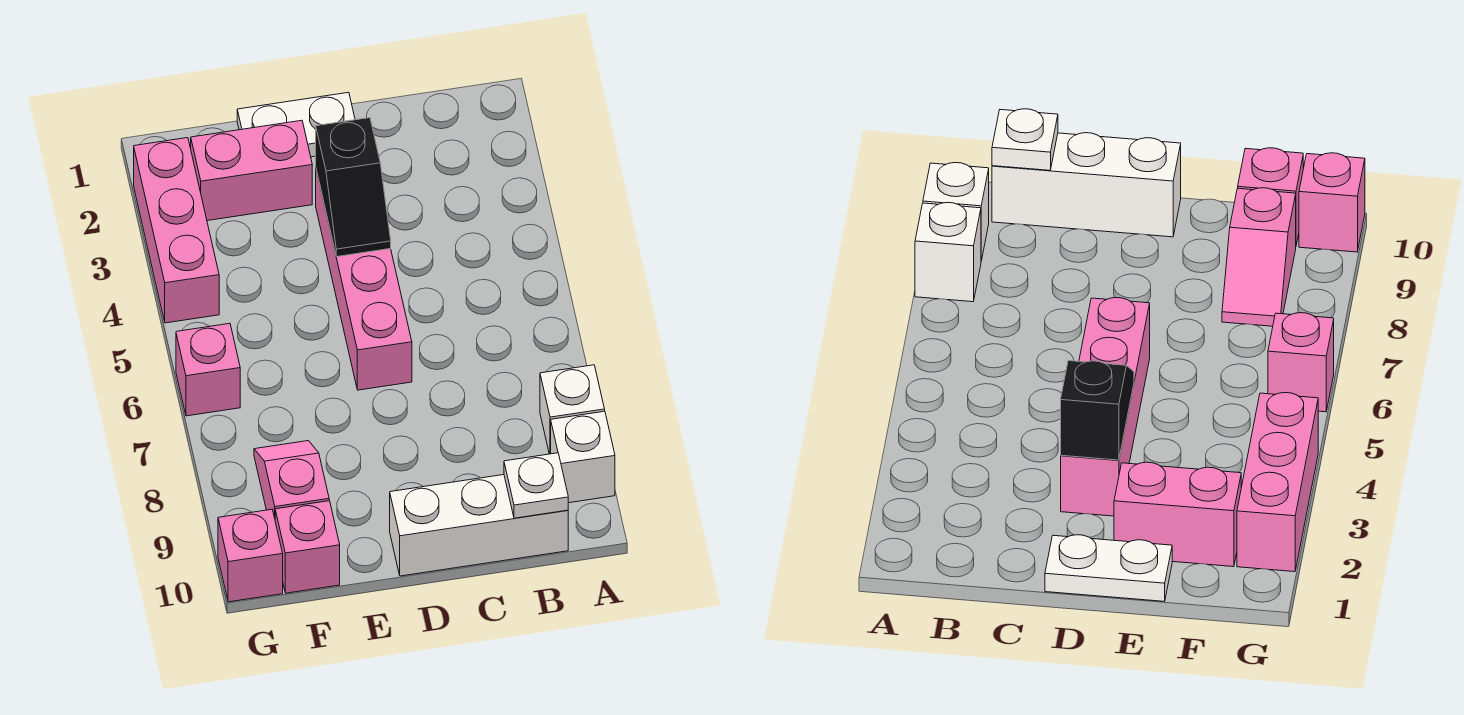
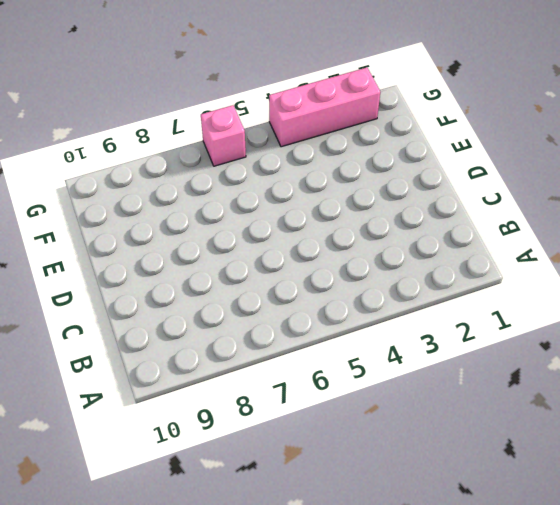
none -> white 1x1 brick [540,365,605,454]
none -> white 1x1 brick [551,411,615,503]
none -> white 1x3 brick [390,475,568,576]

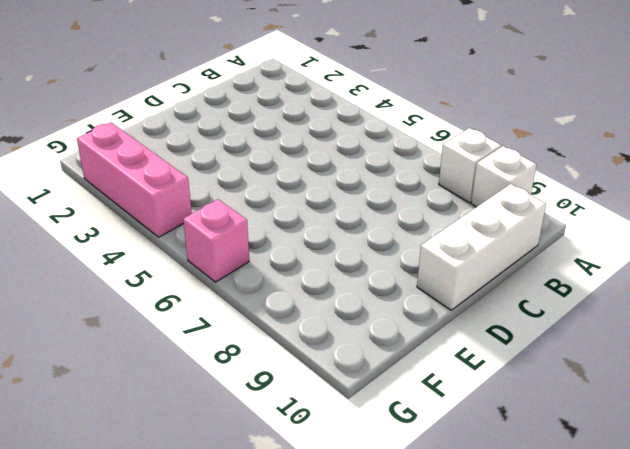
none -> white 1x2 plate [237,92,355,157]
none -> pink 1x4 brick [316,170,412,390]
none -> pink 1x2 brick [191,120,312,221]

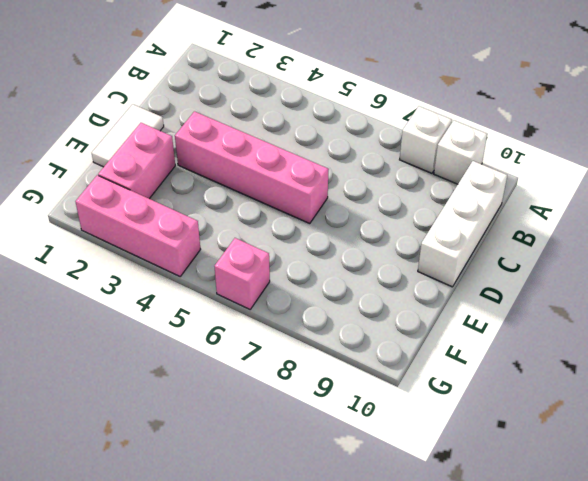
white 1x2 tile [92,104,164,167] -> white 1x2 plate [237,92,355,157]
none -> pink 1x2 slope [254,441,329,518]
none -> pink 1x1 brick [275,501,340,593]
none -> pink 1x1 brick [218,509,283,602]

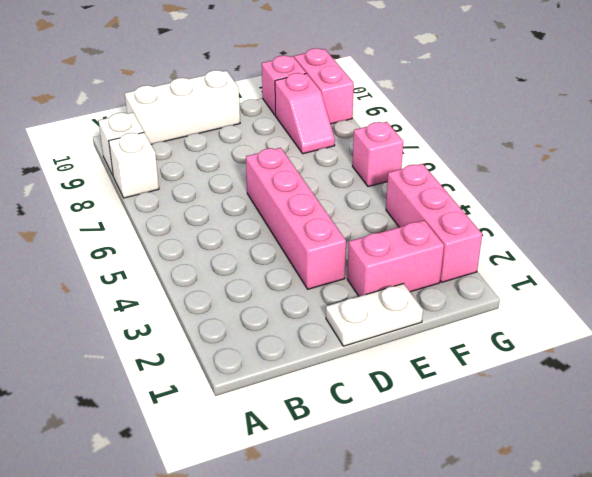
pink 1x2 brick [294,48,354,124] -> pink 1x1 brick [218,509,283,602]
none -> white 1x1 plate [504,453,568,518]
none -> black 1x2 slope [316,118,391,257]

